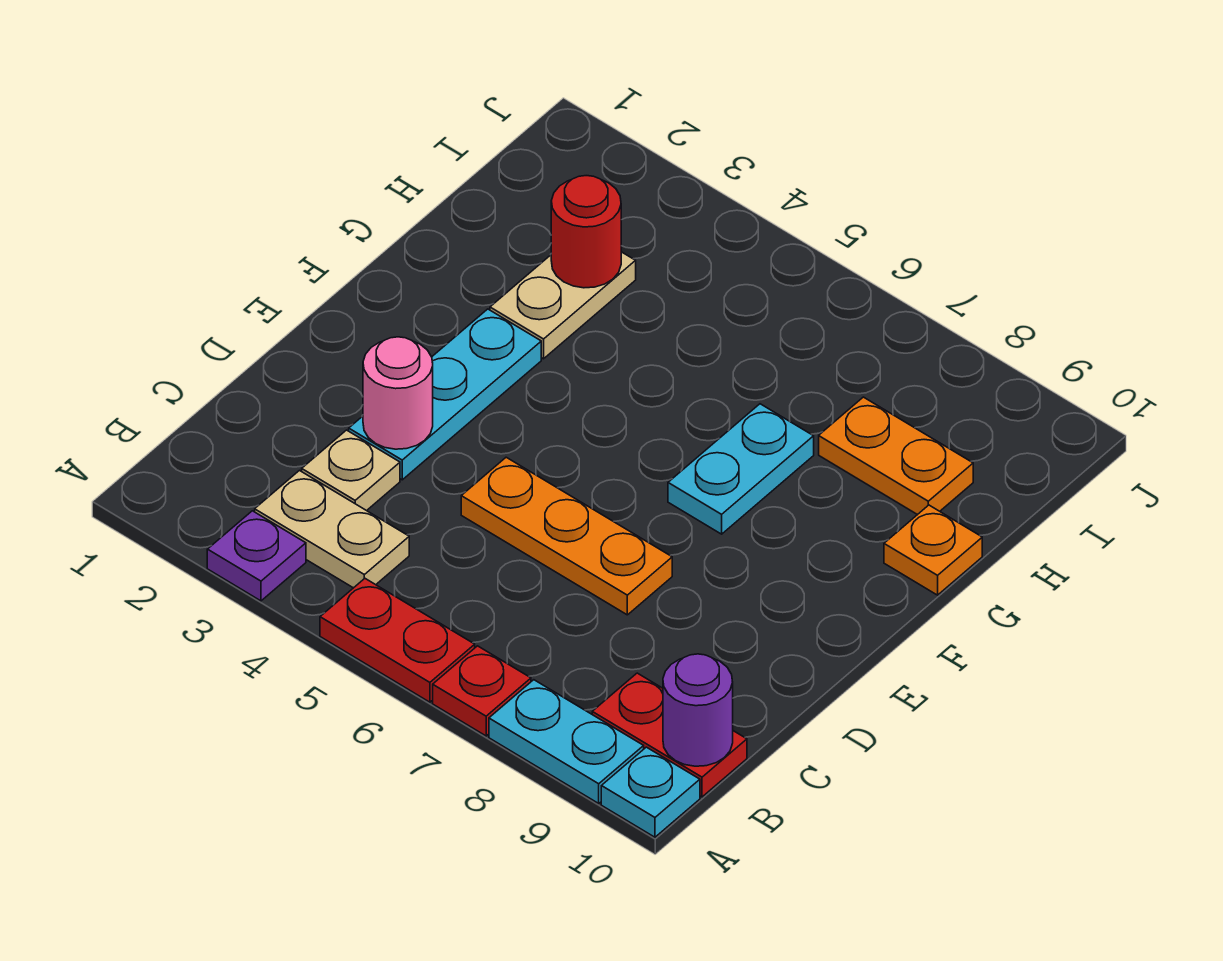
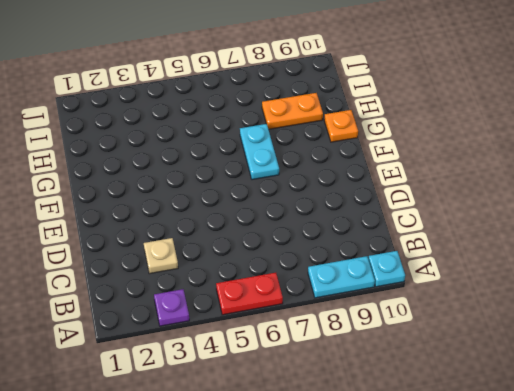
none -> red 1x1 plate [433,646,531,736]
none -> tan 1x2 plate [255,471,409,588]
none -> red 1x2 plate [592,673,747,797]

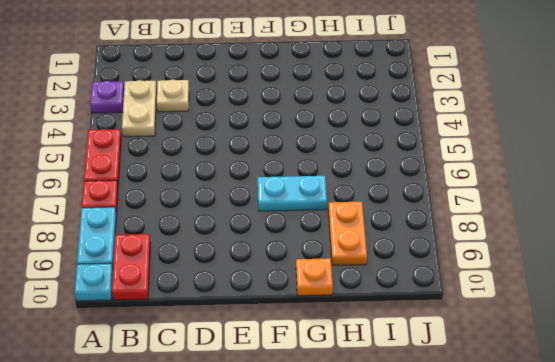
none -> cyan 1x3 plate [349,309,541,480]
none -> orange 1x3 plate [461,457,672,615]
none -> tan 1x2 plate [490,252,636,359]

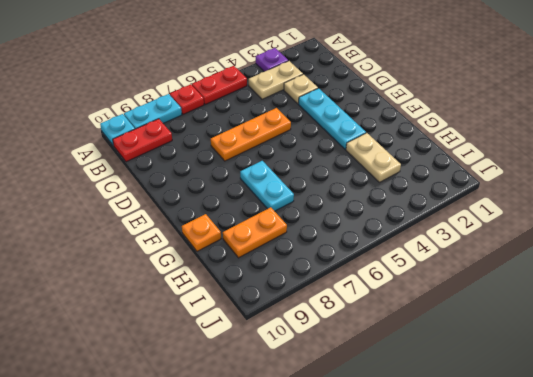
none -> purple 1x1 round brick [663,654,733,766]
none -> pink 1x1 round brick [363,337,433,449]
none -> red 1x1 round brick [551,176,621,288]

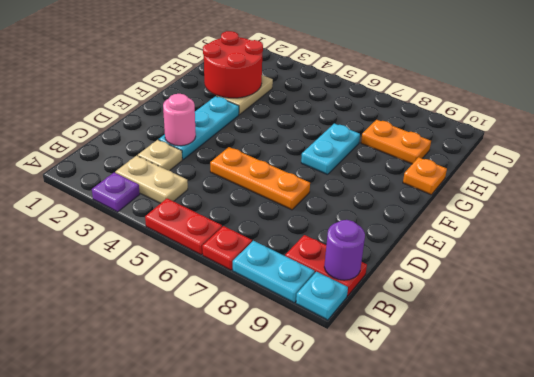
red 2x2 round brick [203,31,263,98] -> red 1x1 round brick [551,176,621,288]

